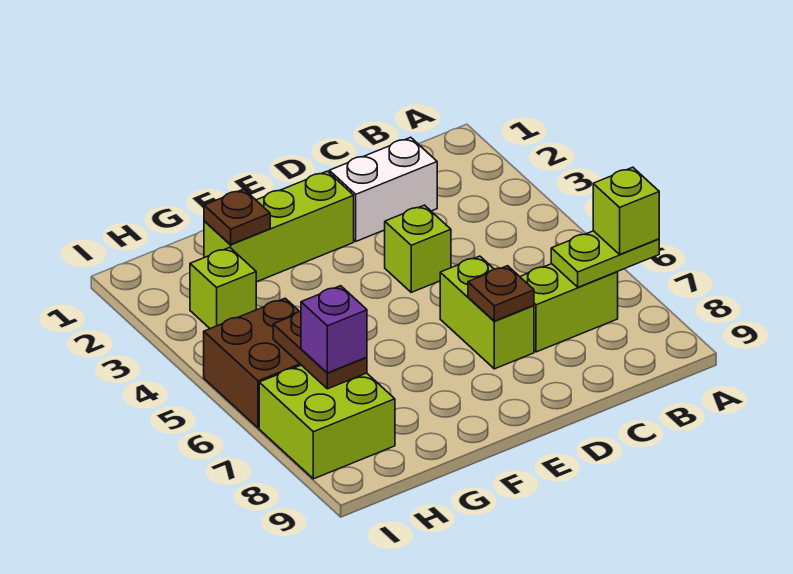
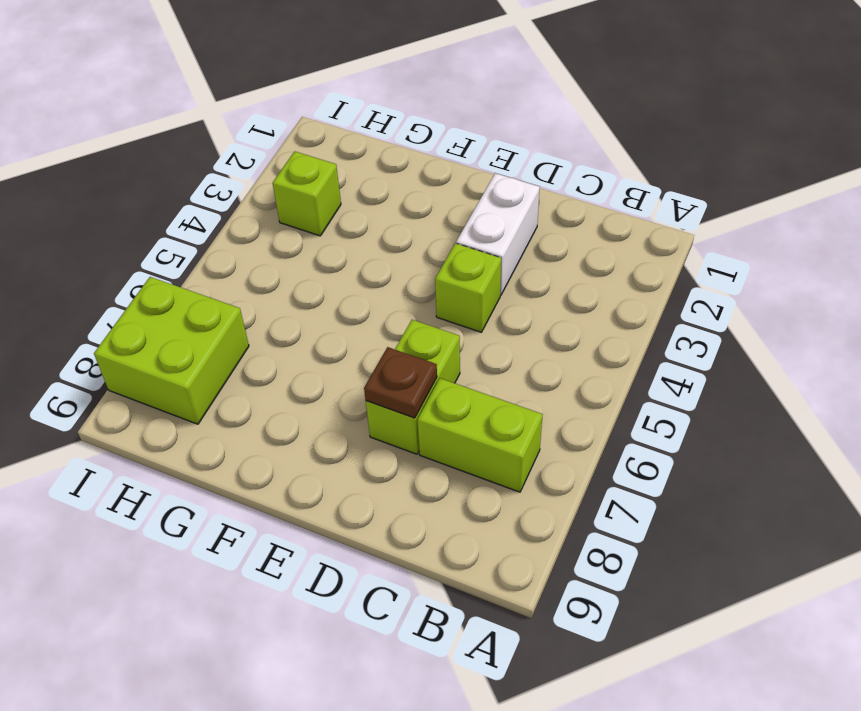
white 1x2 brick [456,173,540,295] -> white 1x2 brick turned to [329,137,437,241]
none -> lime 1x3 brick [204,171,354,282]
none -> brown 2x2 brick [204,298,301,428]
none -> lime 1x2 plate [551,231,659,287]

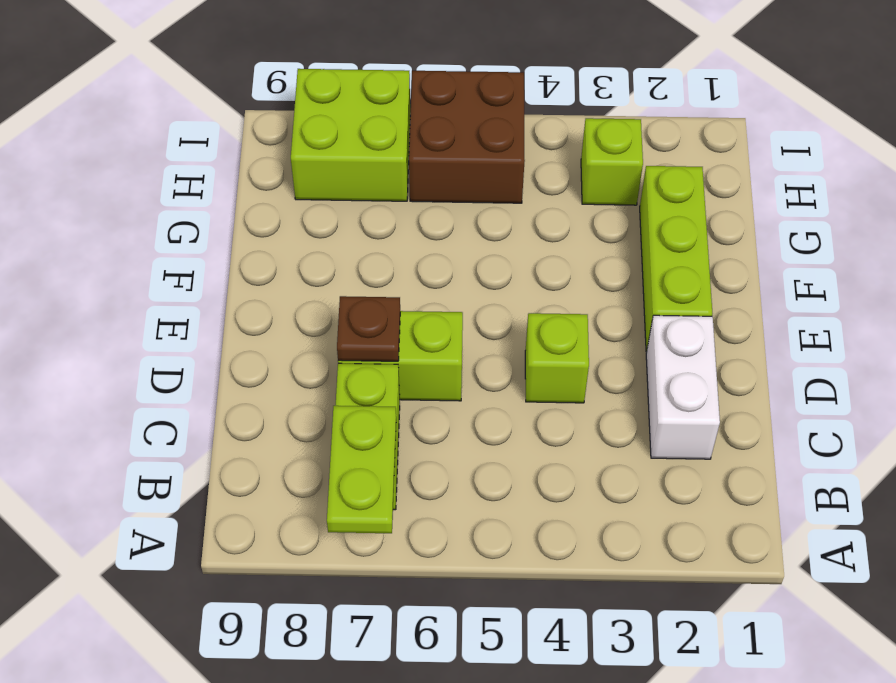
none -> brown 1x1 plate [204,189,270,244]
none -> brown 1x2 plate [273,311,367,389]
none -> lime 1x1 brick [593,167,659,254]

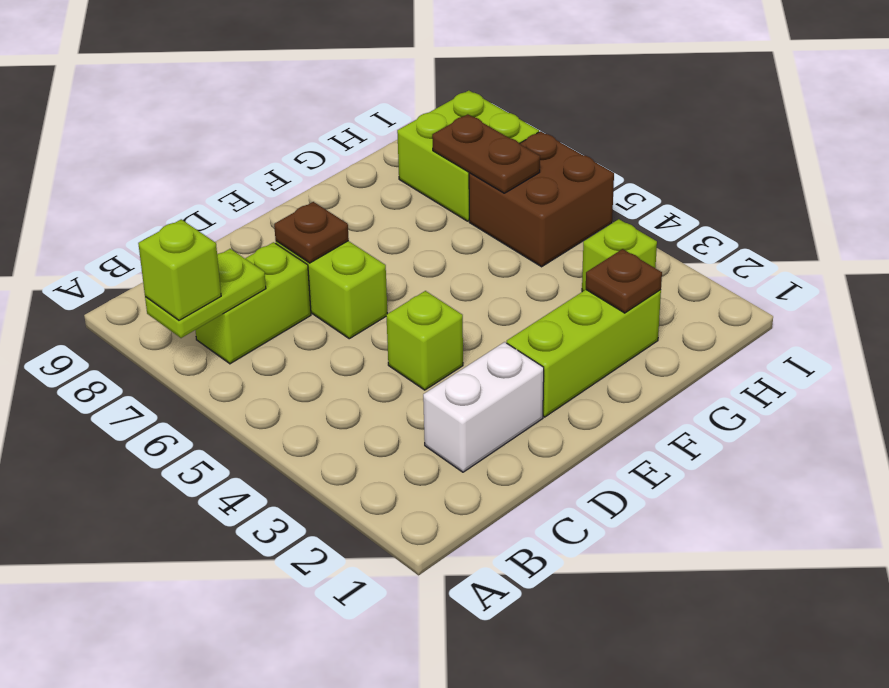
none -> purple 1x1 brick [301,286,367,373]

